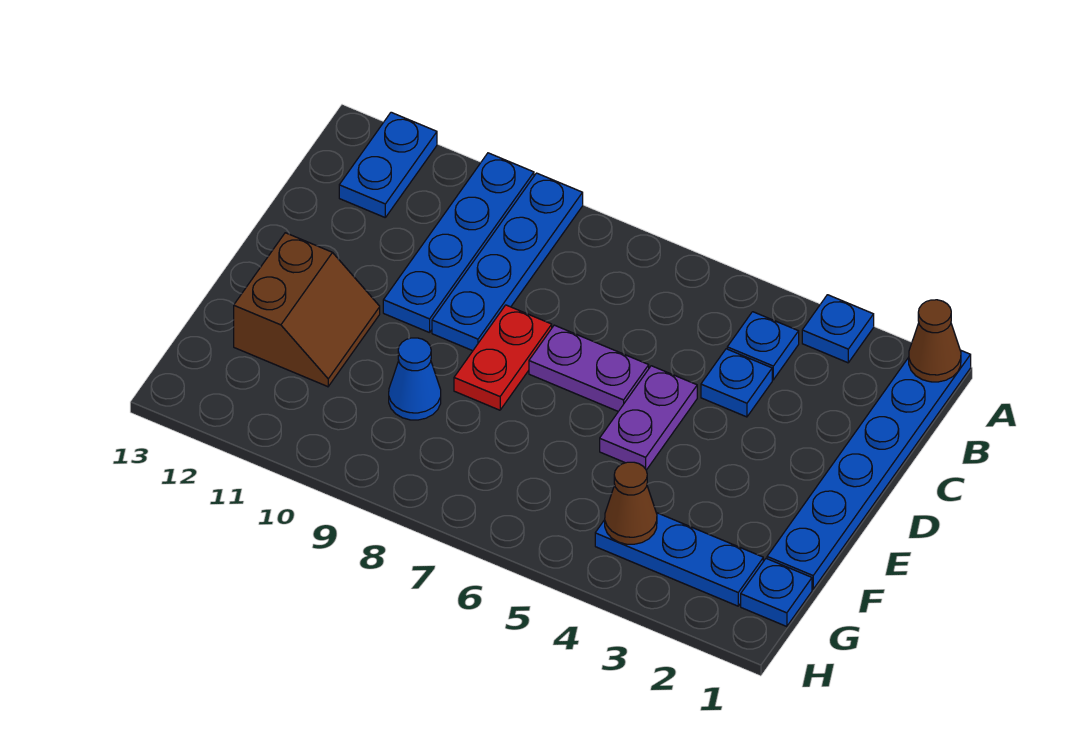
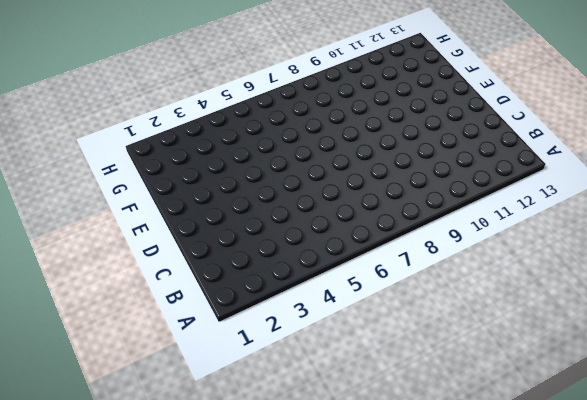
none -> blue 1x6 plate [767,350,971,589]
none -> blue 1x1 plate [802,295,874,363]
none -> blue 1x4 plate [432,173,583,351]

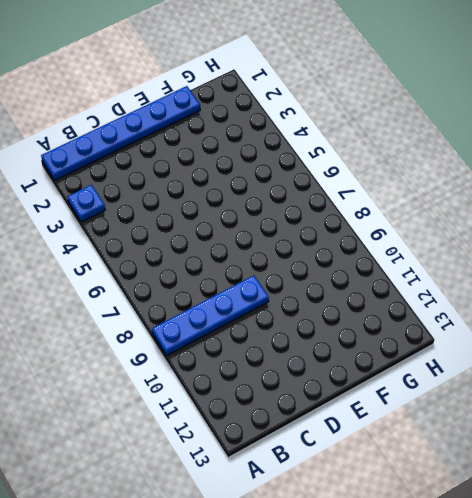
none -> blue 1x4 plate [383,153,534,333]
none -> blue 1x2 plate [339,112,437,217]
none -> blue 1x1 plate [727,312,799,380]

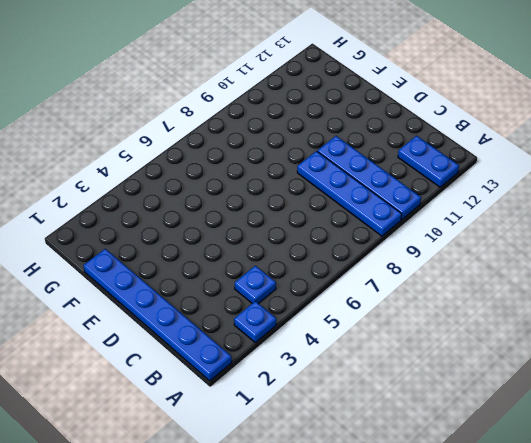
none -> blue 1x1 plate [701,349,772,417]
none -> purple 1x2 plate [600,366,697,470]
none -> purple 1x2 plate [529,325,649,411]

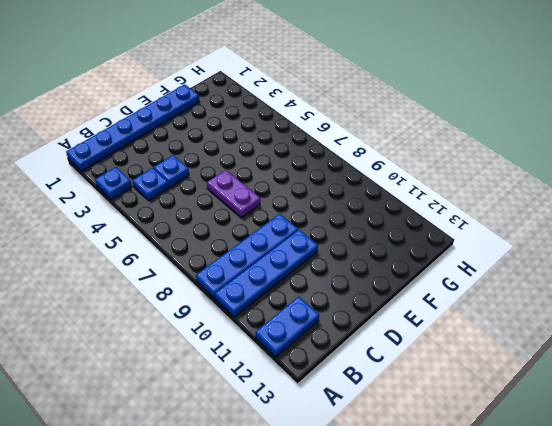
none -> purple 1x2 plate [600,366,697,470]
none -> red 1x2 plate [454,305,552,410]
none -> brown 2x2 slope [234,233,380,387]

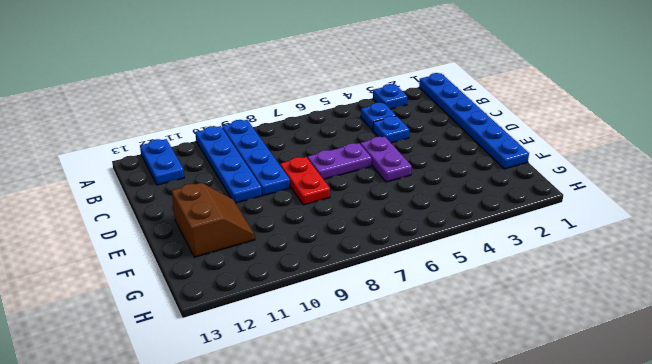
none -> blue 1x1 cone [389,338,441,420]
none -> blue 1x1 plate [741,559,812,627]
none -> blue 1x3 plate [595,513,763,606]

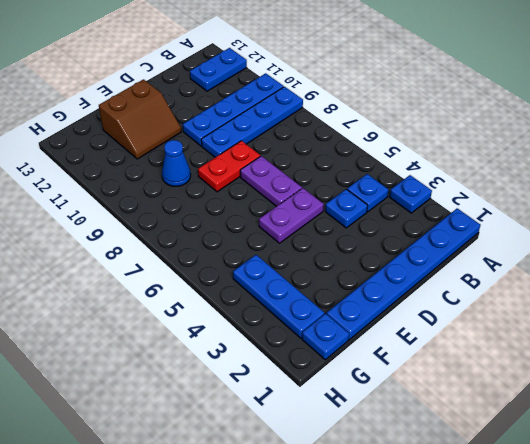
none -> brown 1x1 cone [909,300,961,382]
none -> brown 1x1 cone [605,462,657,544]

